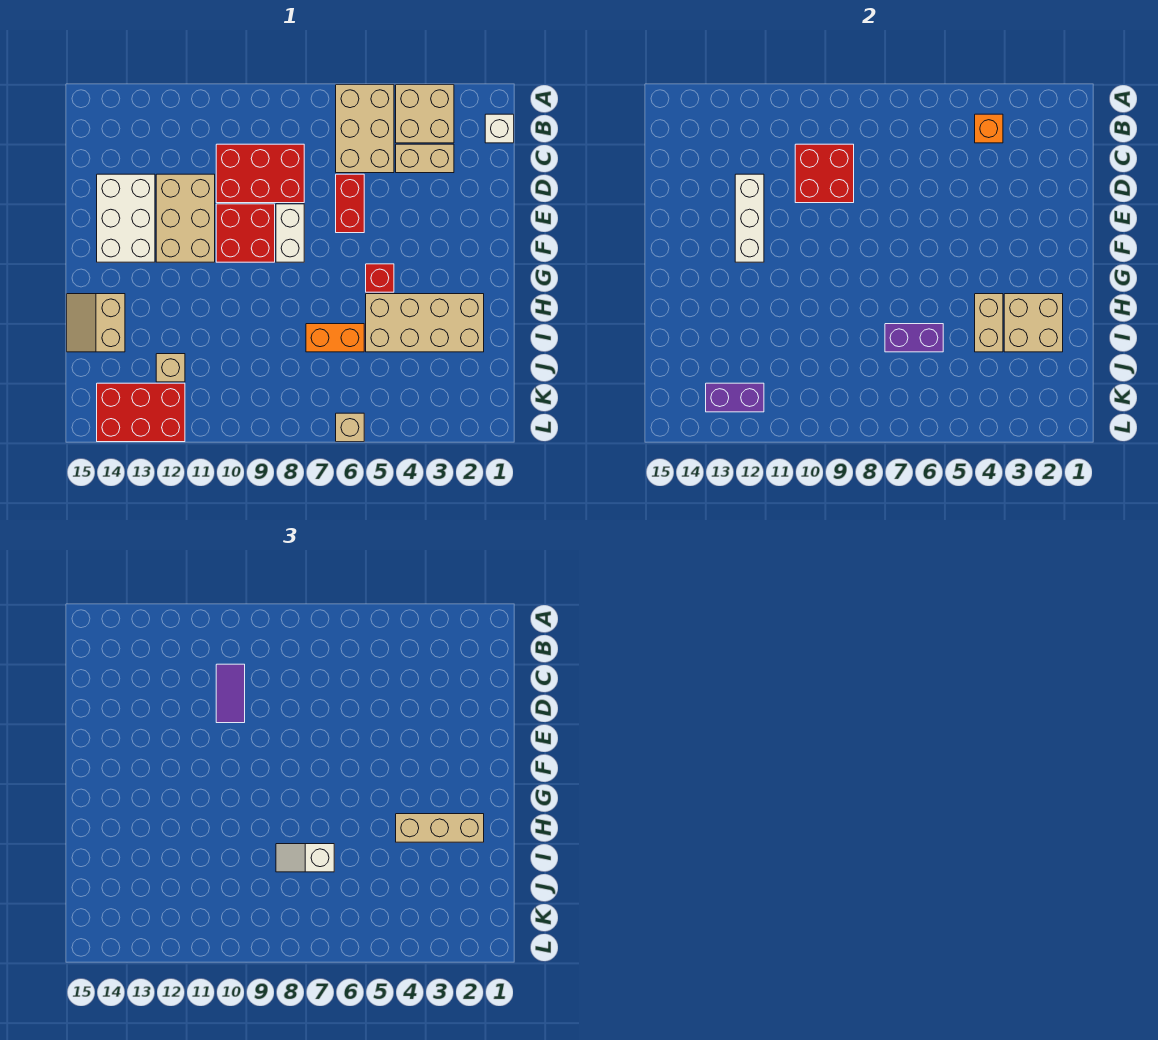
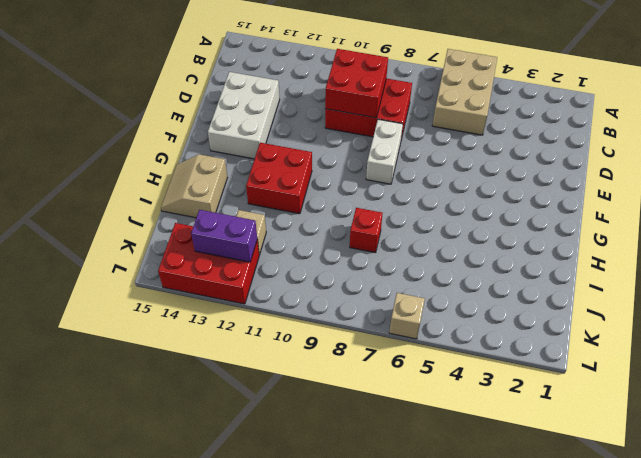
red 2x2 brick [246,143,312,214] -> red 2x2 brick moved to [216,204,275,262]
red 1x1 brick [350,208,383,253] -> red 1x1 brick moved to [366,264,394,292]
none -> tan 2x2 brick [396,85,454,143]
none -> white 1x1 brick [485,114,514,143]
none -> tan 1x2 brick [396,144,454,173]

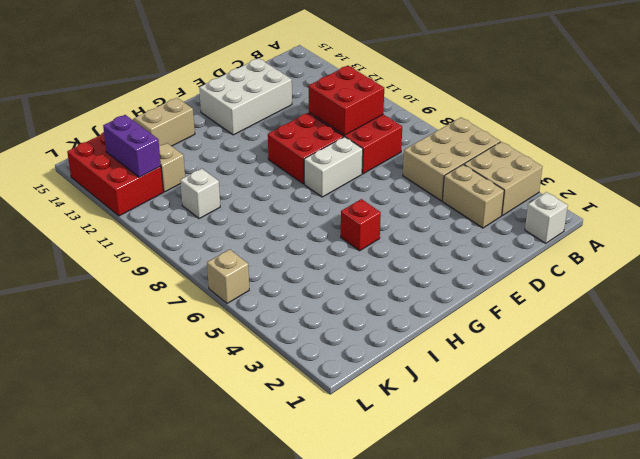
white 1x1 brick [180,169,220,219] -> none
none -> red 1x2 brick [336,174,364,233]
none -> tan 2x3 brick [156,174,215,262]
none -> tan 2x4 brick [366,294,484,352]

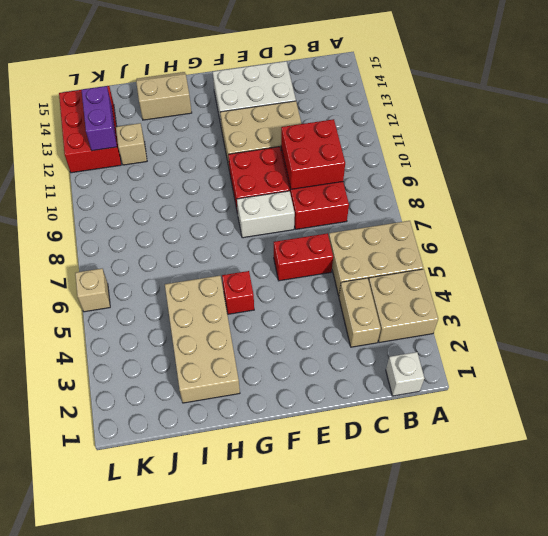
none -> orange 1x2 brick [306,324,364,352]
none -> orange 1x1 brick [975,114,1003,143]
none -> white 1x3 brick [735,174,764,262]

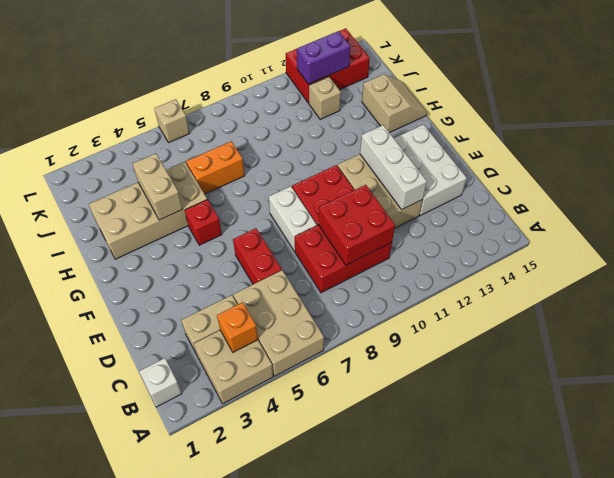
none -> tan 2x2 brick [1004,294,1063,352]
none -> purple 1x2 brick [885,324,943,352]
none -> purple 1x2 tile [216,664,245,723]

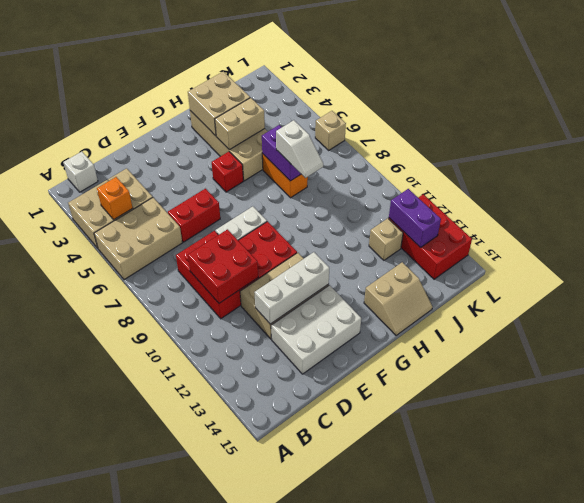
none -> purple 1x2 tile [216,664,245,723]
none -> tan 1x3 brick [396,814,484,842]

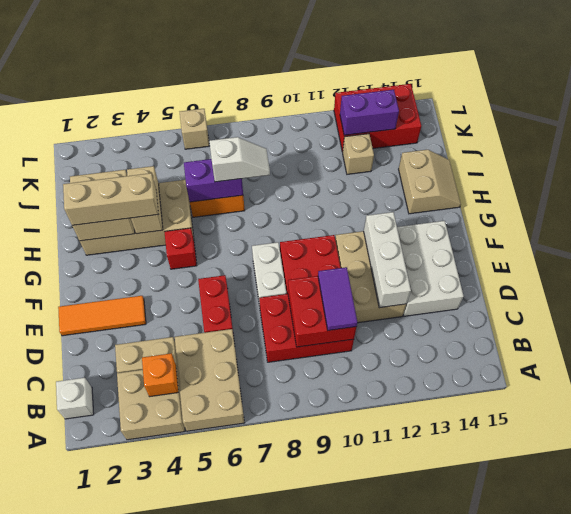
orange 1x3 tile [58,296,146,336] -> none

